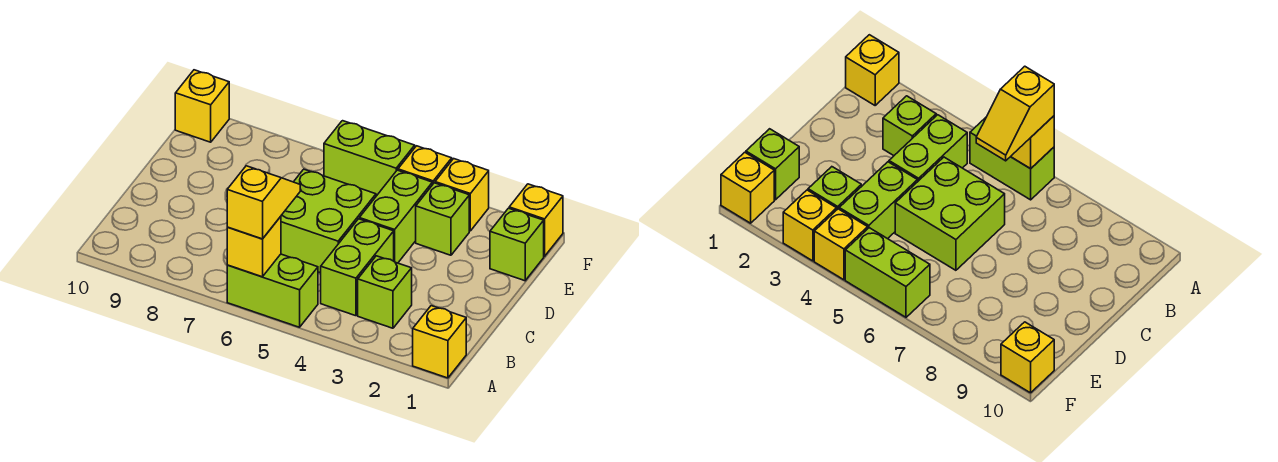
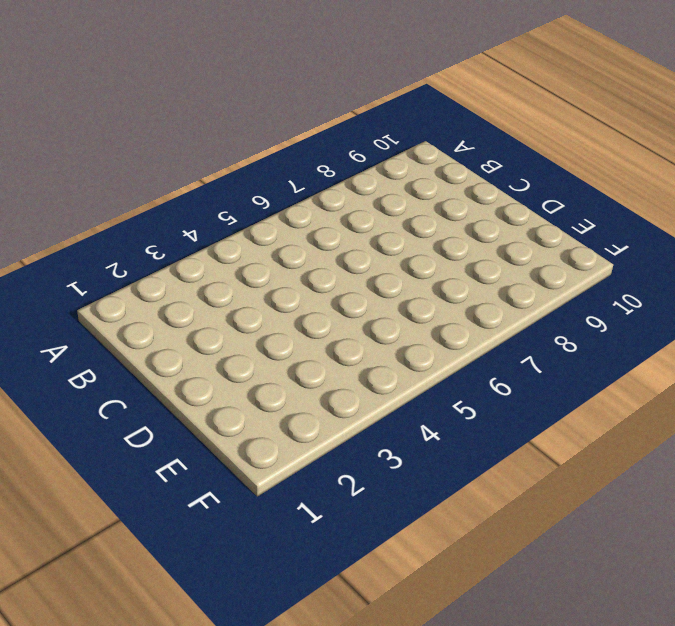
none -> yellow 1x1 brick [413,306,466,378]
none -> lime 1x2 brick [227,254,318,327]
none -> lime 1x1 brick [358,256,412,328]

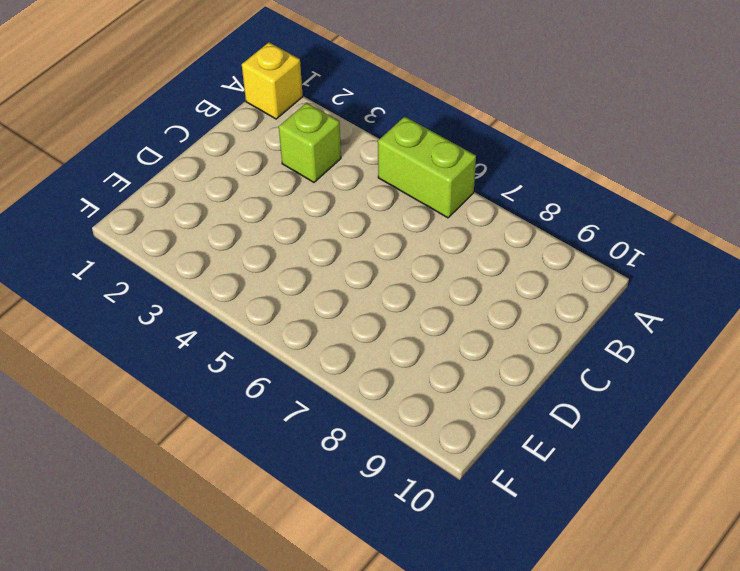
none -> lime 1x2 brick [321,219,394,316]
none -> lime 2x2 brick [281,169,376,273]
none -> lime 1x2 brick [359,170,432,263]

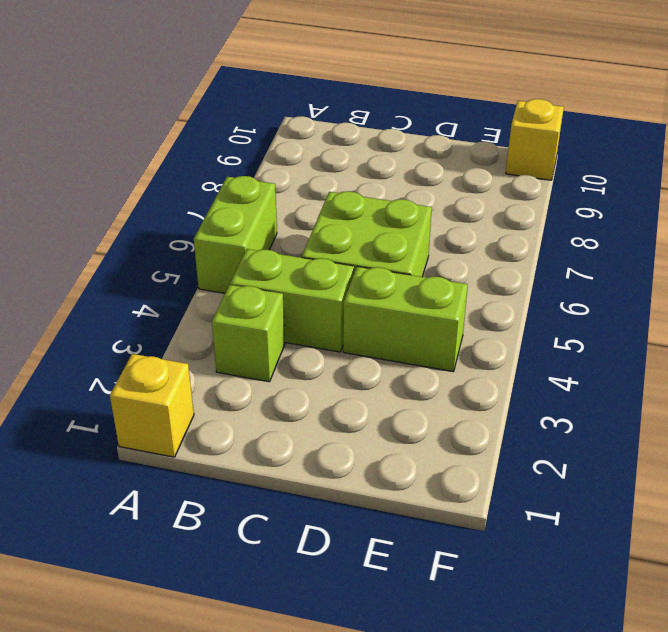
none -> lime 1x1 brick [490,208,544,281]
none -> lime 1x1 brick [416,183,469,255]
none -> yellow 1x1 brick [509,184,563,256]

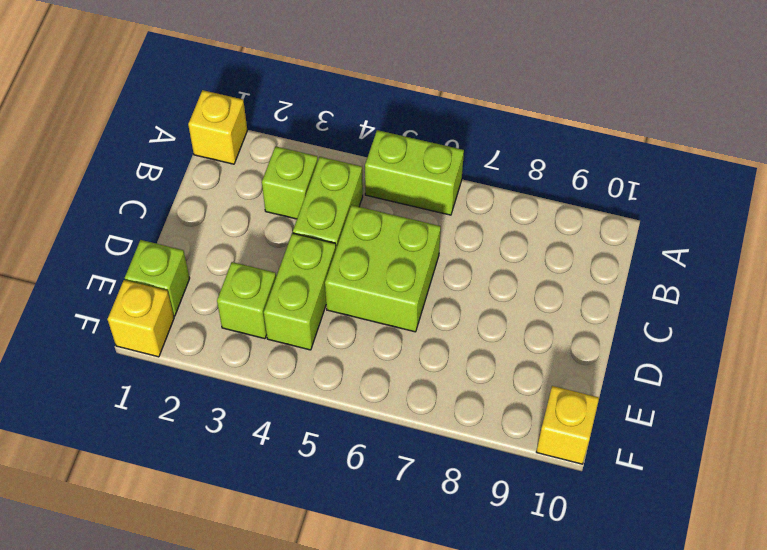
none -> yellow 1x1 brick [435,159,489,231]
none -> yellow 1x1 brick [398,146,452,185]
none -> lime 1x2 brick [324,121,415,196]

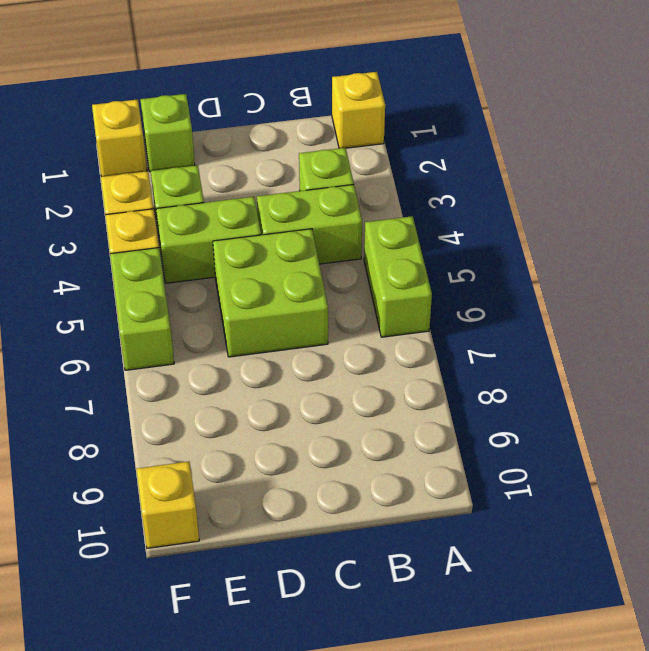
none -> yellow 1x1 brick [227,216,281,277]
none -> yellow 1x2 slope [227,166,300,239]

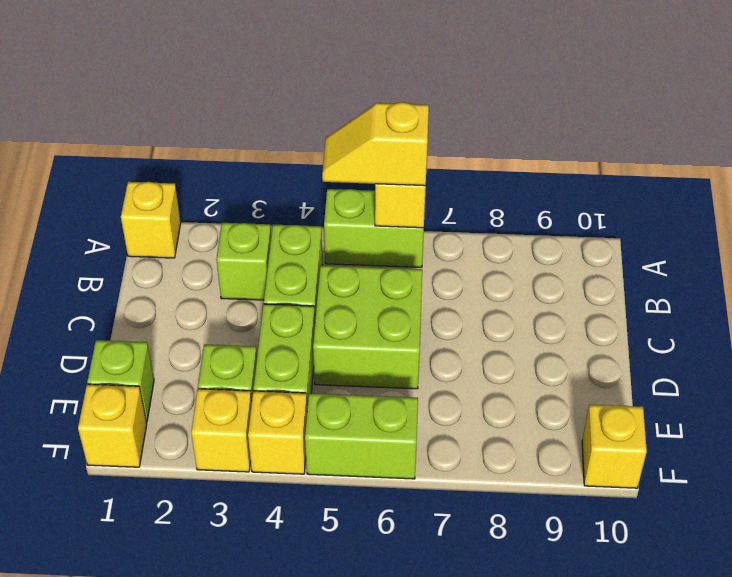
yellow 1x2 slope [322,102,429,186] -> yellow 1x2 slope turned to [227,166,300,239]

